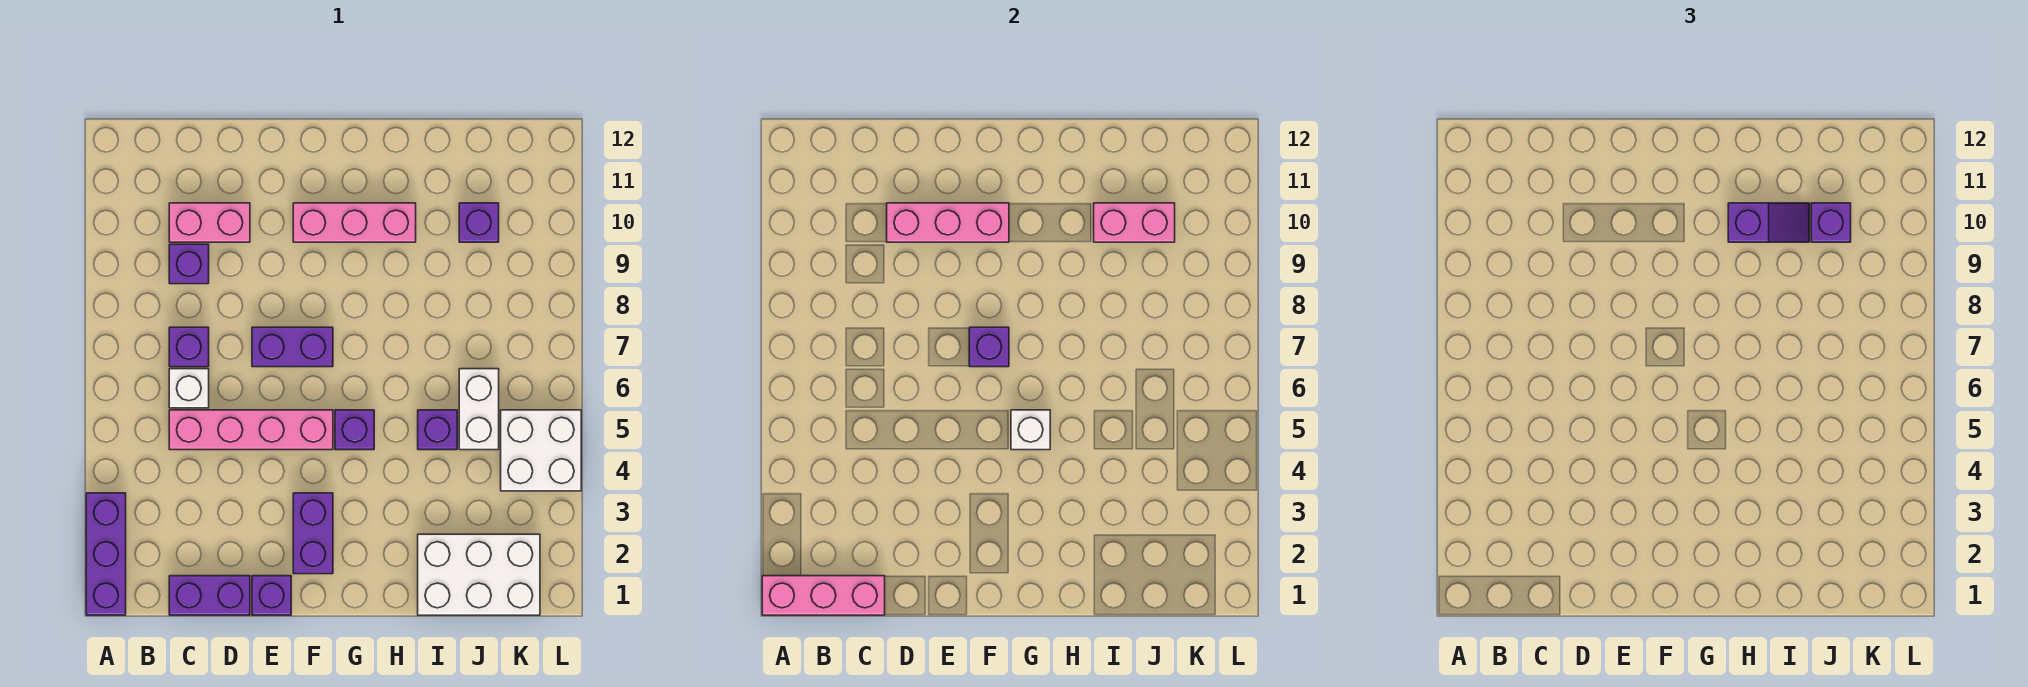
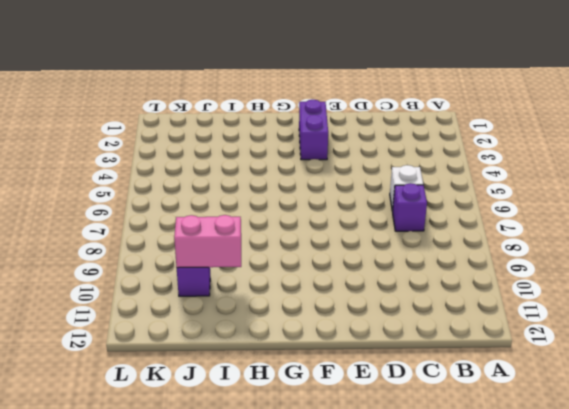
none -> purple 1x3 brick [86,493,126,615]
none -> purple 1x2 brick [169,576,250,615]
none -> pink 1x4 brick [169,410,333,450]

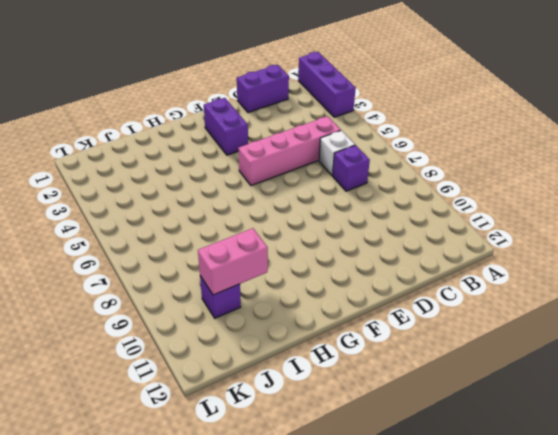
none -> purple 1x1 brick [169,244,209,284]
none -> pink 1x2 brick [169,203,250,242]
none -> purple 1x1 brick [252,576,291,615]

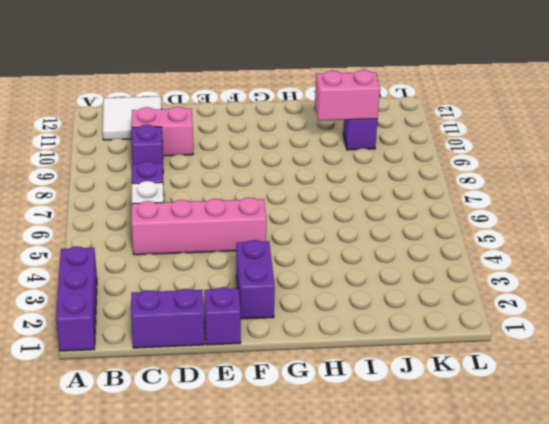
white 2x2 tile [103,96,161,140] -> none
none -> purple 1x2 brick [252,327,333,367]
none -> pink 1x3 brick [293,203,416,242]
none -> purple 1x1 brick [335,410,374,450]

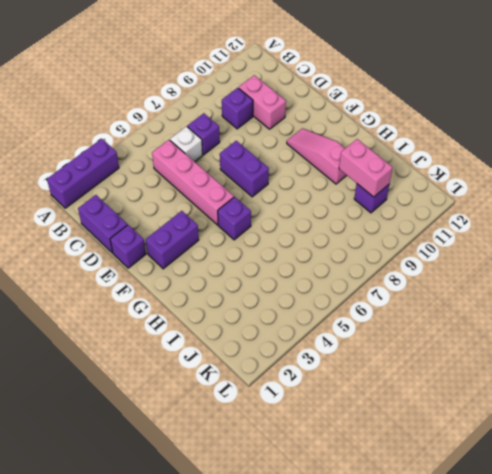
pink 1x3 slope [287,128,347,184] -> pink 1x3 brick [293,203,416,242]
none -> white 2x3 brick [418,534,540,615]
none -> purple 1x1 brick [418,410,457,450]
none -> white 1x2 brick [459,369,499,450]

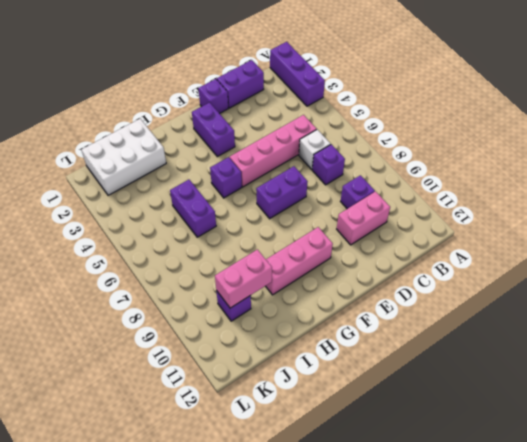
purple 1x2 brick [170,180,216,237] -> purple 1x1 brick [418,410,457,450]
none -> white 1x2 brick [459,369,499,450]
none -> white 2x2 brick [501,410,581,491]
none -> pink 1x3 brick [762,576,885,615]

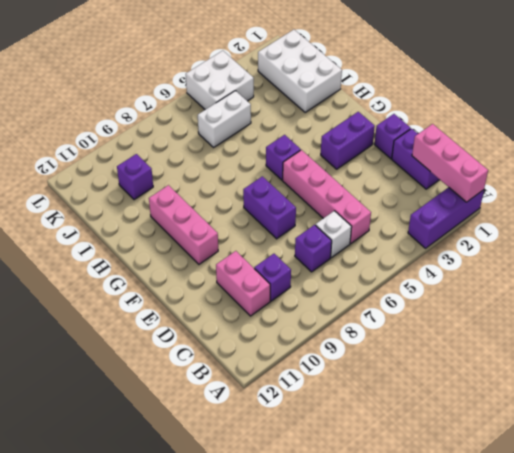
none -> purple 1x1 brick [418,410,457,450]
none -> pink 1x3 brick [887,203,1009,242]
none -> purple 1x1 brick [969,327,1009,367]

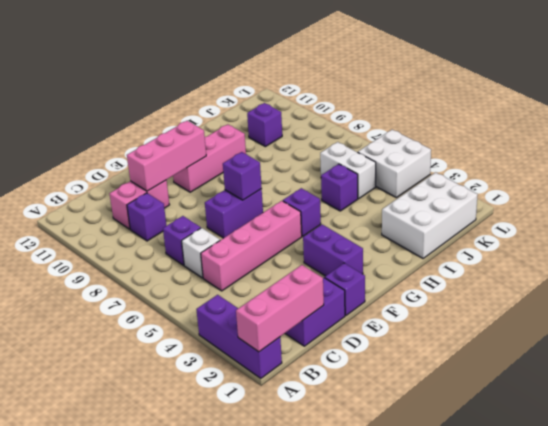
none -> white 1x1 brick [1011,410,1050,450]
none -> pink 1x2 brick [1094,203,1175,242]
none -> purple 1x2 slope [1728,203,1809,242]

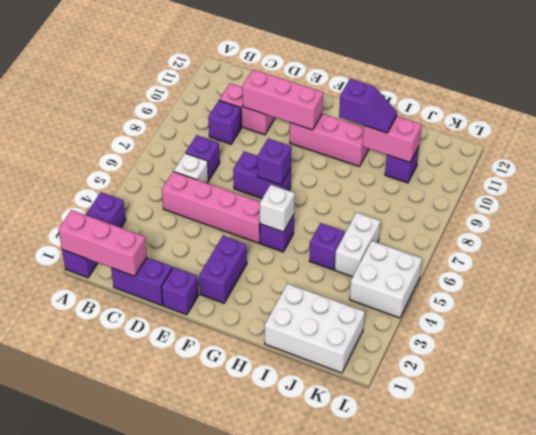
none -> purple 1x1 brick [1811,203,1851,242]

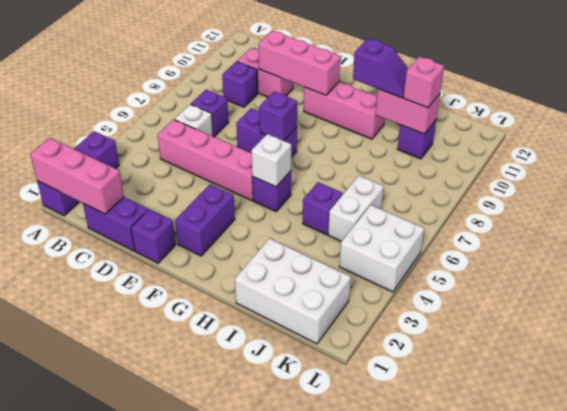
pink 1x1 brick [403,57,444,108] -> purple 1x1 brick [1811,203,1851,242]

